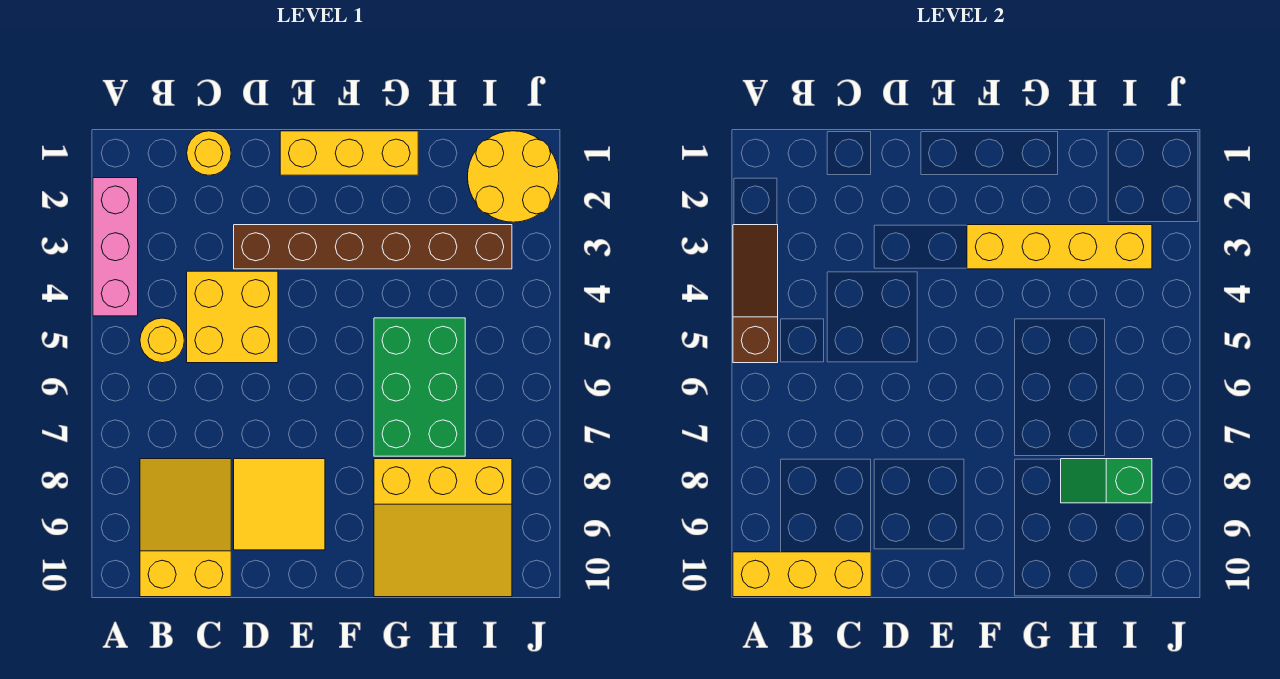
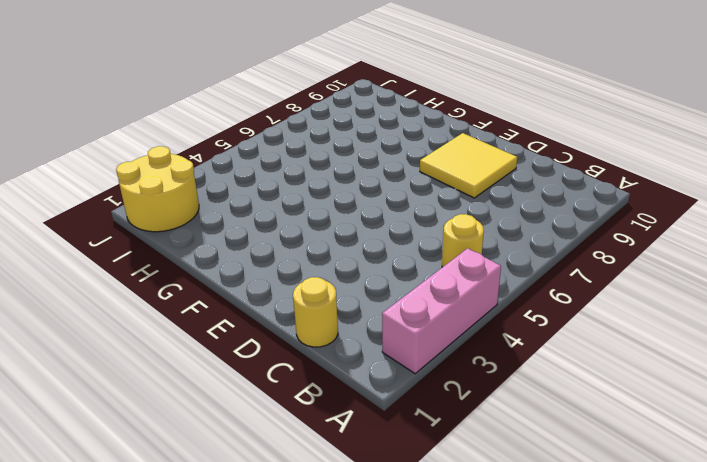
none -> yellow 2x3 slope [140,459,231,597]
none -> yellow 2x2 brick [187,271,278,363]
none -> brown 1x6 brick [234,225,512,269]

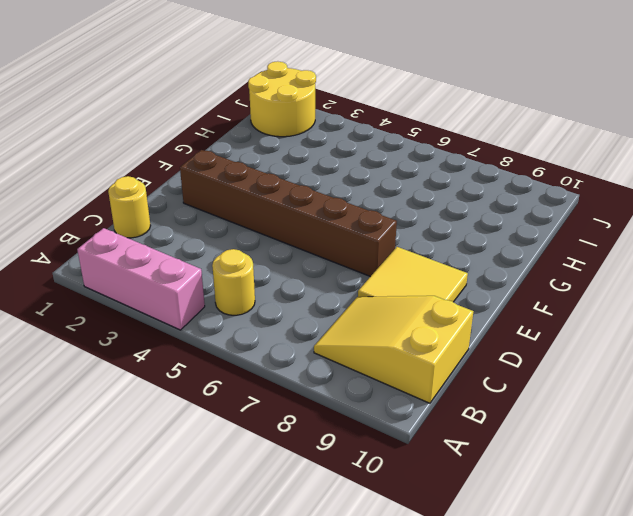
brown 1x6 brick [180,150,397,277] -> brown 1x6 brick turned to [234,225,512,269]
none -> yellow 2x2 brick [187,271,278,363]
none -> yellow 1x3 brick [280,131,418,175]
none -> green 2x3 brick [374,318,465,456]

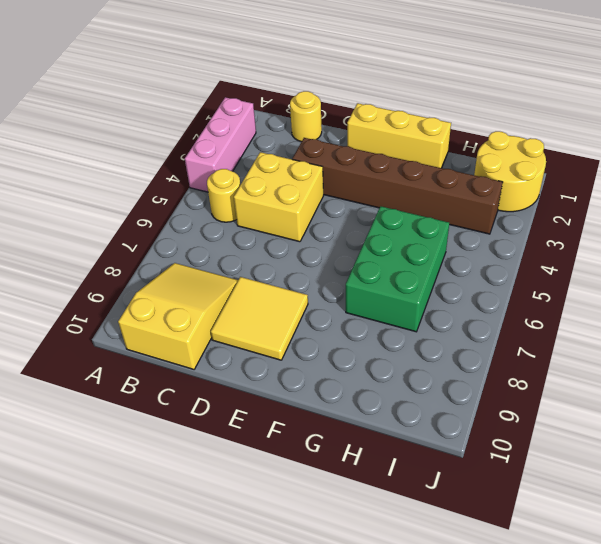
none -> yellow 3x3 slope [374,459,512,597]
none -> brown 1x3 slope [733,225,778,363]
none -> yellow 1x3 brick [733,552,871,597]

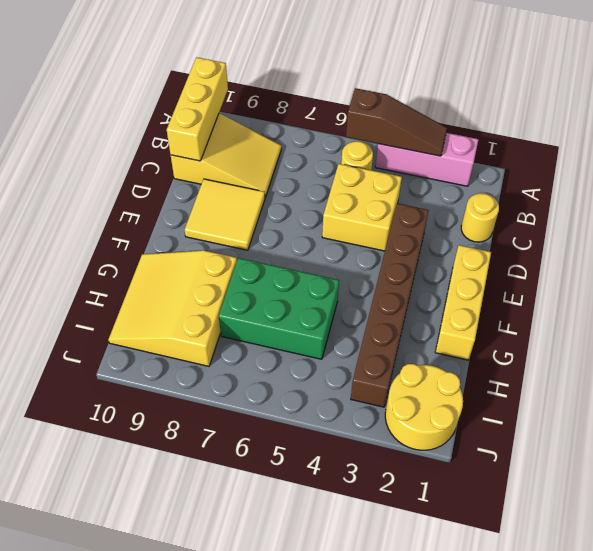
none -> yellow 1x4 brick [967,225,1152,269]
none -> green 1x2 slope [1061,459,1152,503]

